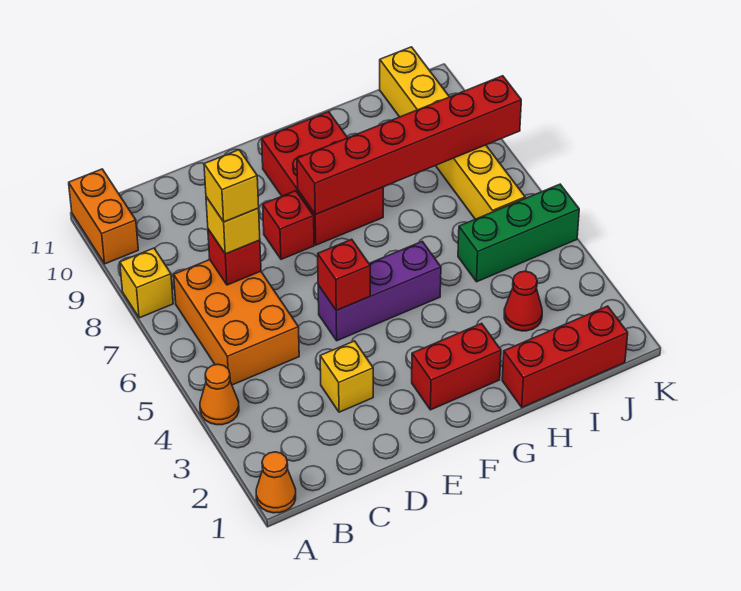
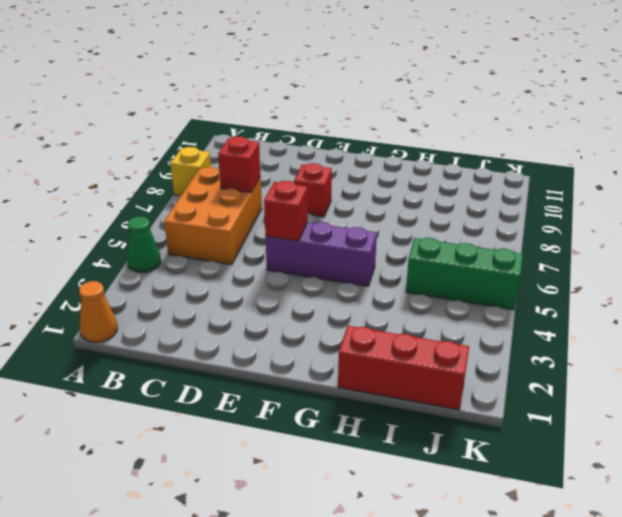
green 1x1 cone [127,217,161,272] -> orange 1x1 cone [200,364,239,425]
none -> orange 1x2 brick [69,169,138,264]
none -> yellow 1x1 brick [320,341,373,412]
none -> red 1x2 brick [412,323,501,410]

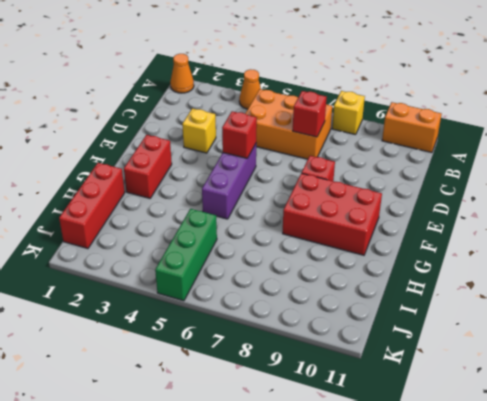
none -> red 1x1 cone [504,271,542,331]
none -> yellow 1x6 brick [380,47,525,219]
none -> red 1x6 brick [297,76,521,214]

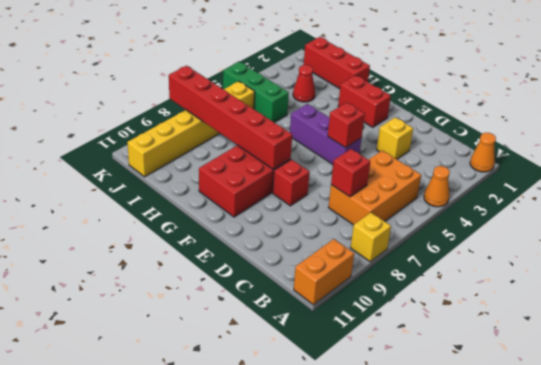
none -> yellow 1x1 brick [206,197,260,254]
none -> yellow 1x1 brick [204,150,259,222]

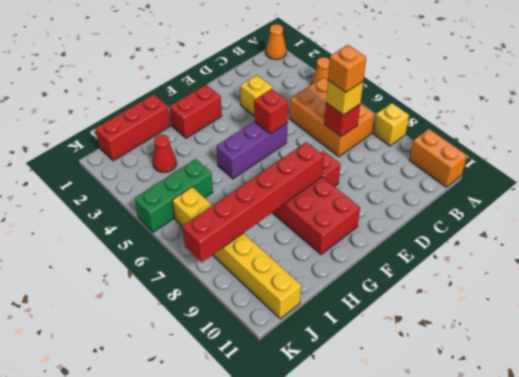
orange 1x1 brick [328,45,366,92] -> yellow 1x1 brick [204,150,259,222]

